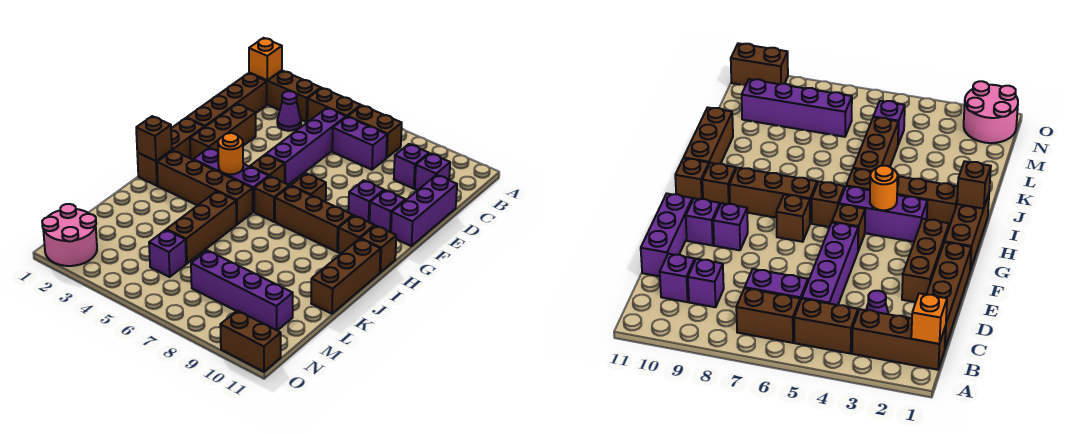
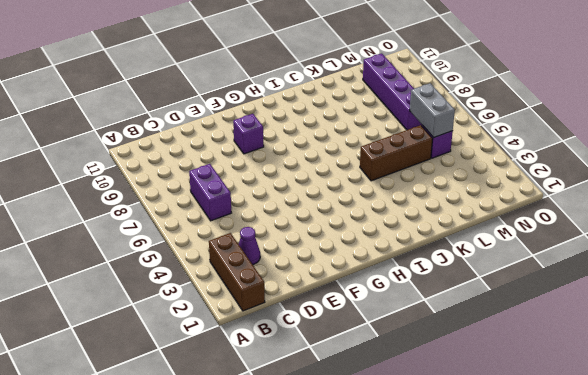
grey 1x2 brick [410,83,455,138] -> none
none -> brown 1x2 brick [307,88,361,122]
none -> brown 1x2 brick [348,105,402,158]
none -> brown 1x4 brick [187,73,267,127]
none -> purple 1x4 brick [266,108,346,185]

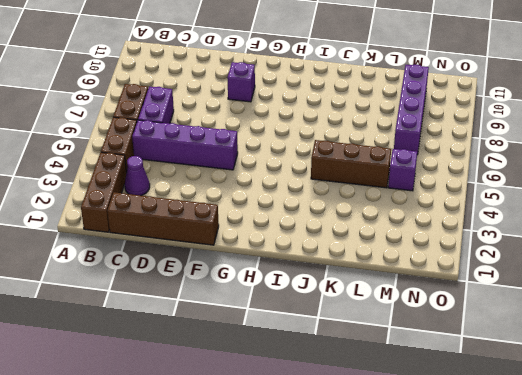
none -> purple 1x1 brick [394,144,429,188]
none -> purple 1x1 brick [415,153,450,190]
none -> purple 1x3 brick [391,175,457,246]
none -> brown 1x3 brick [190,104,256,160]

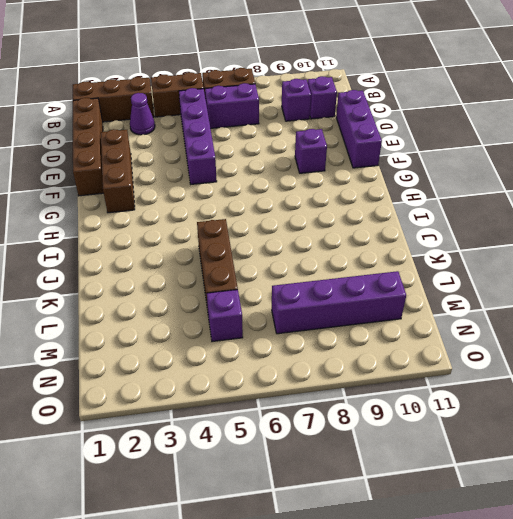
none -> purple 1x1 brick [370,190,405,232]
none -> brown 1x3 brick [137,118,204,186]
none -> brown 1x1 brick [250,155,285,183]
none -> brown 1x1 brick [291,173,326,202]

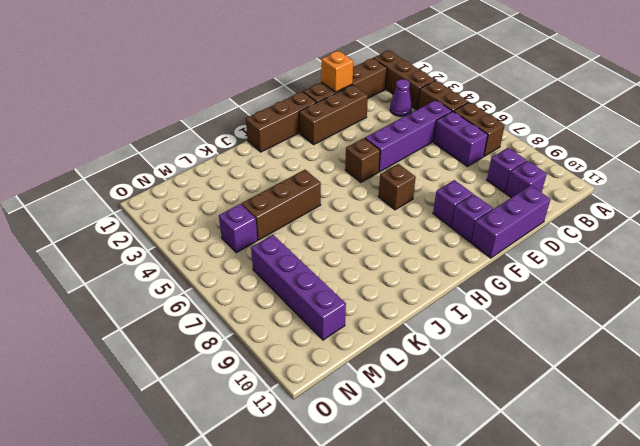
orange 1x1 brick [321,51,353,92] -> orange 1x1 brick moved to [249,38,282,80]
none -> purple 1x3 brick [193,148,269,212]
none -> brown 1x1 brick [254,176,289,222]
none -> brown 1x3 brick [275,186,353,252]
none -> brown 1x1 brick [338,216,374,254]

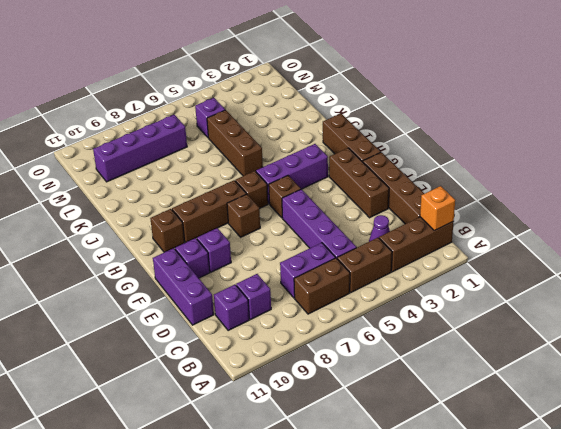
none -> brown 1x1 brick [360,226,396,272]
none -> brown 1x4 brick [157,151,253,224]
none -> brown 1x3 brick [311,239,381,314]
none -> pink 2x2 round brick [42,204,97,266]

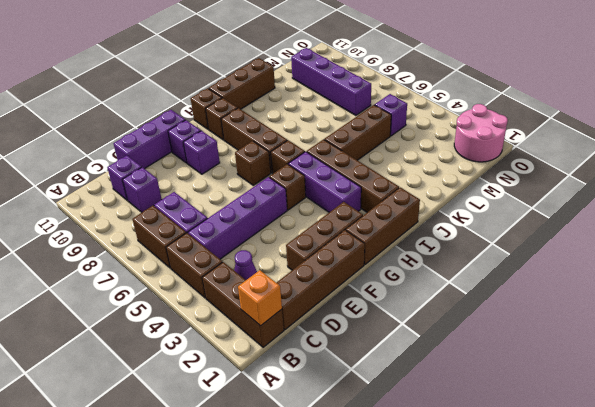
none -> brown 1x2 brick [220,311,281,372]
none -> orange 1x1 round brick [218,133,243,174]
none -> brown 1x1 brick [136,116,172,161]

